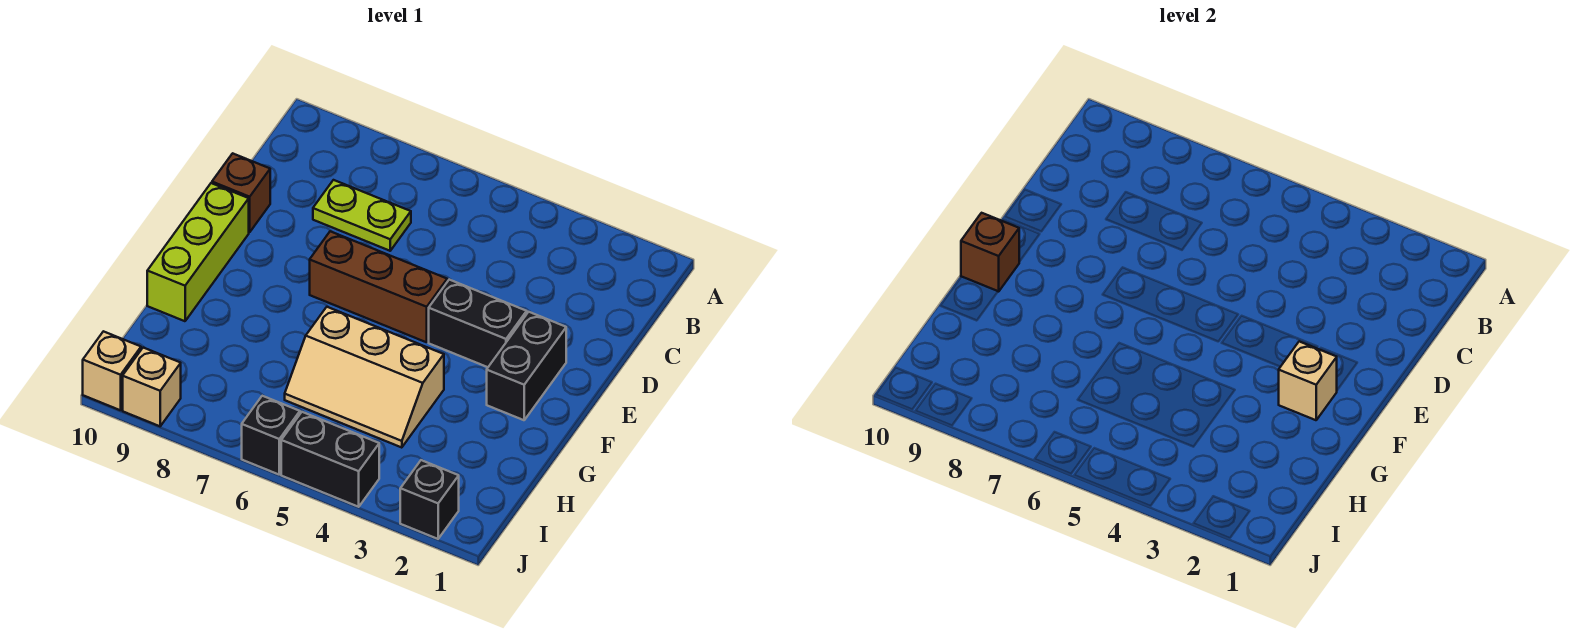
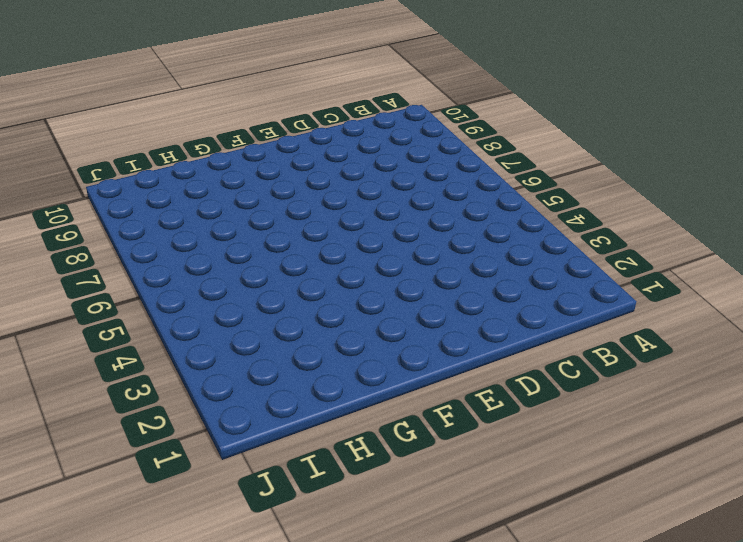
none -> lime 1x2 plate [313,180,411,251]
none -> brown 1x1 brick [212,153,270,232]
none -> black 1x2 brick [487,312,566,420]

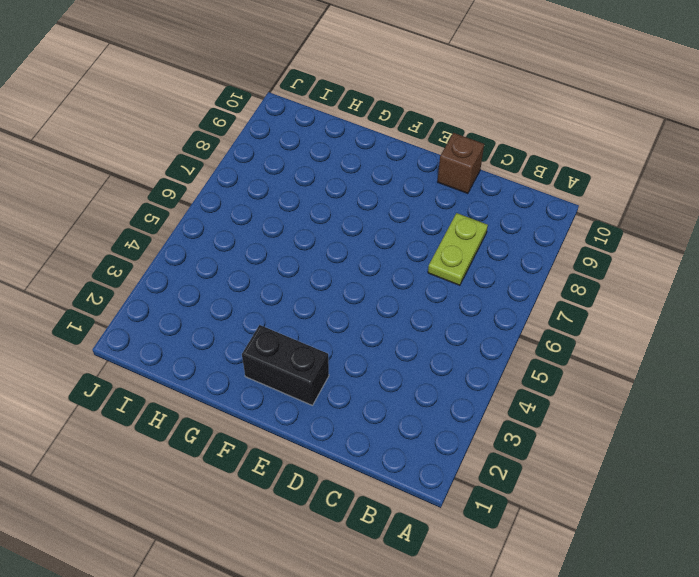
none -> black 1x2 brick [429,280,527,367]
none -> brown 1x3 brick [310,231,447,342]
none -> lime 1x3 brick [147,183,249,321]

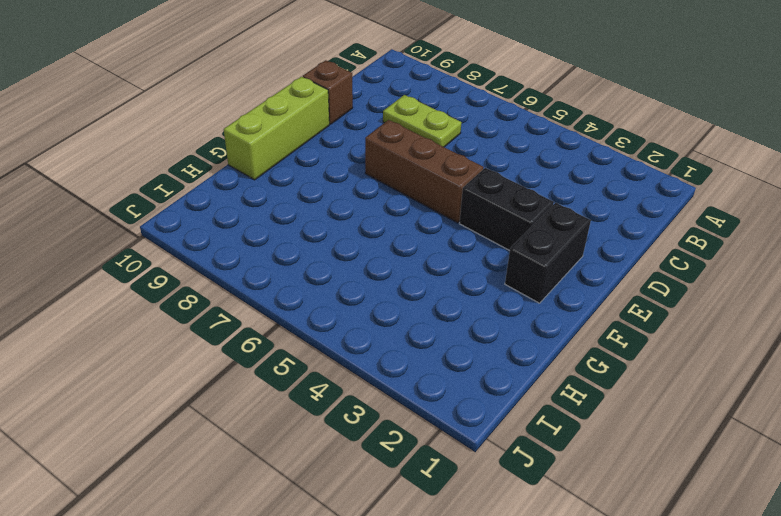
none -> tan 2x3 slope [285,307,444,448]
none -> black 1x1 brick [400,460,459,539]
none -> black 1x2 brick [281,412,379,507]

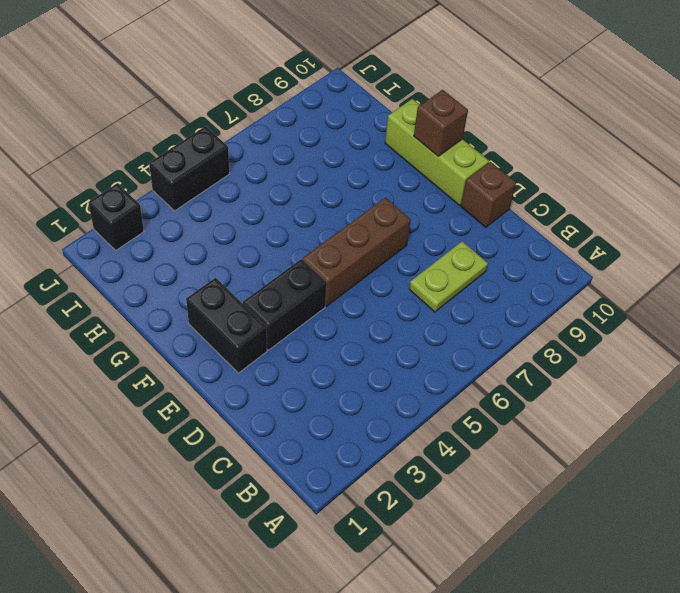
none -> tan 2x3 slope [285,307,444,448]
none -> black 1x1 brick [242,396,300,474]
none -> tan 1x1 brick [123,348,181,426]

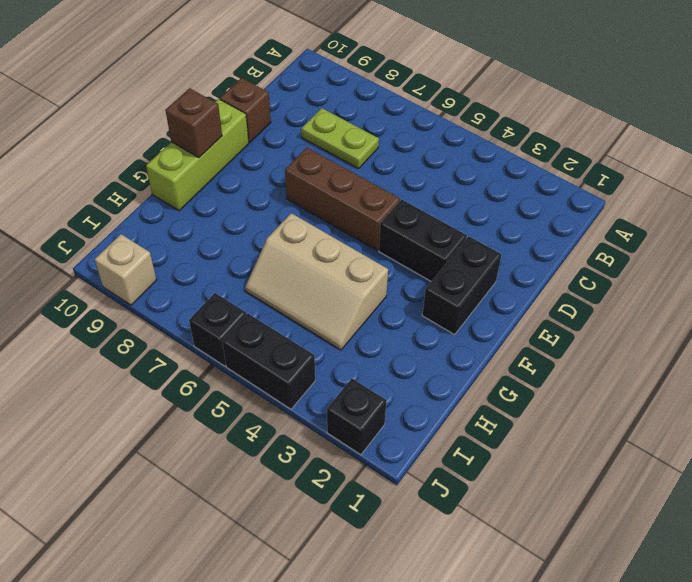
none -> tan 1x1 brick [83,331,141,410]
none -> tan 1x1 brick [1279,341,1337,420]

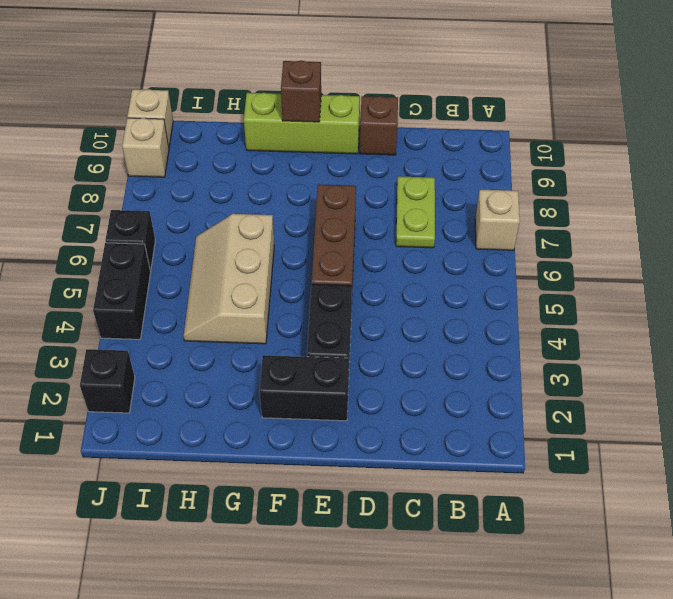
tan 1x1 brick [475,190,520,250] -> tan 1x1 brick moved to [1279,341,1337,420]

